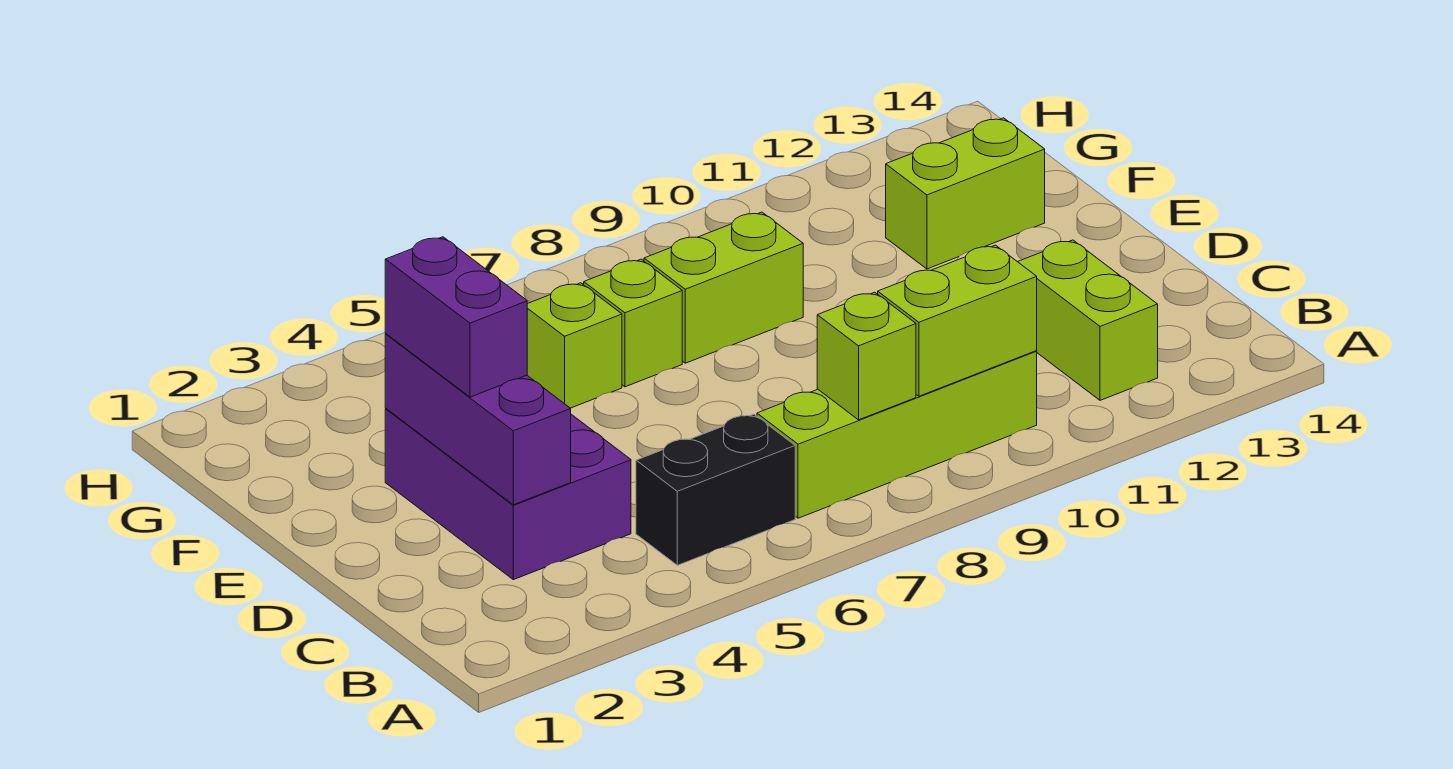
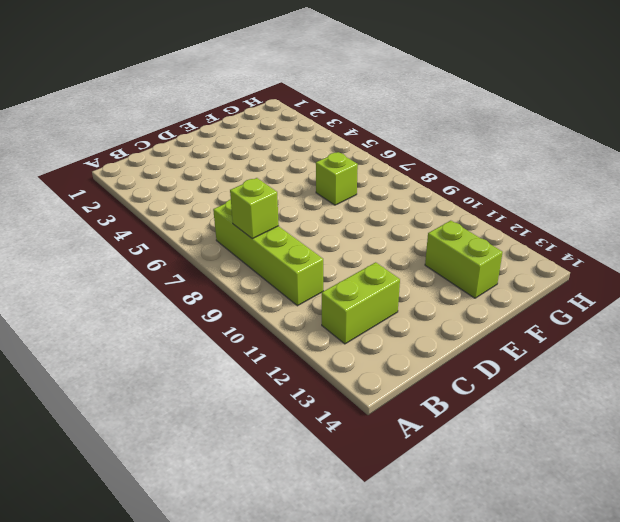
none -> black 1x2 brick [636,414,795,565]
none -> purple 2x3 brick [385,409,631,580]
none -> lime 1x1 brick [527,283,622,408]

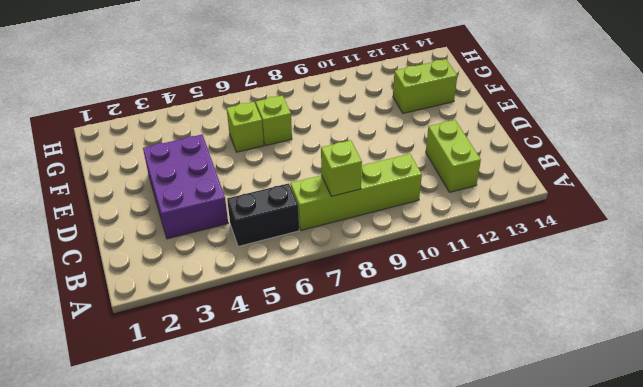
none -> lime 1x2 brick [644,212,803,363]
none -> lime 1x2 brick [878,245,1037,396]
none -> purple 1x3 brick [385,334,571,505]

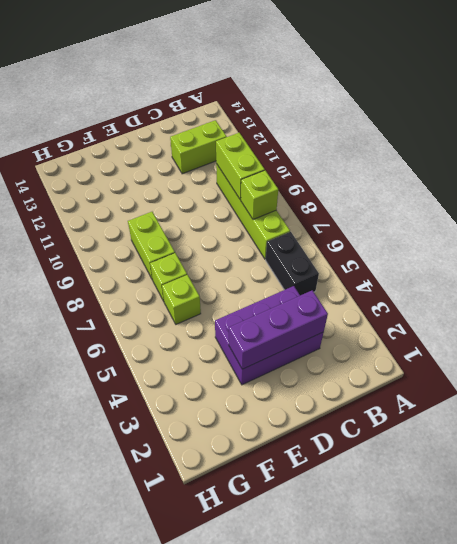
none -> lime 1x2 brick [886,118,1045,269]
none -> purple 1x2 brick [385,237,527,397]

